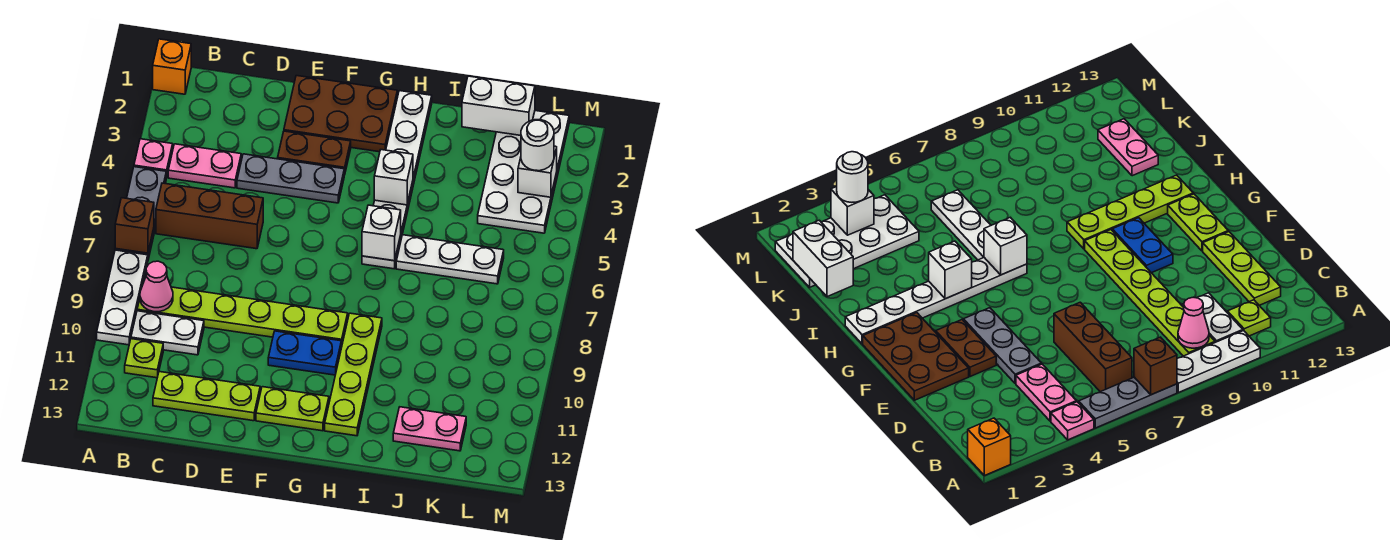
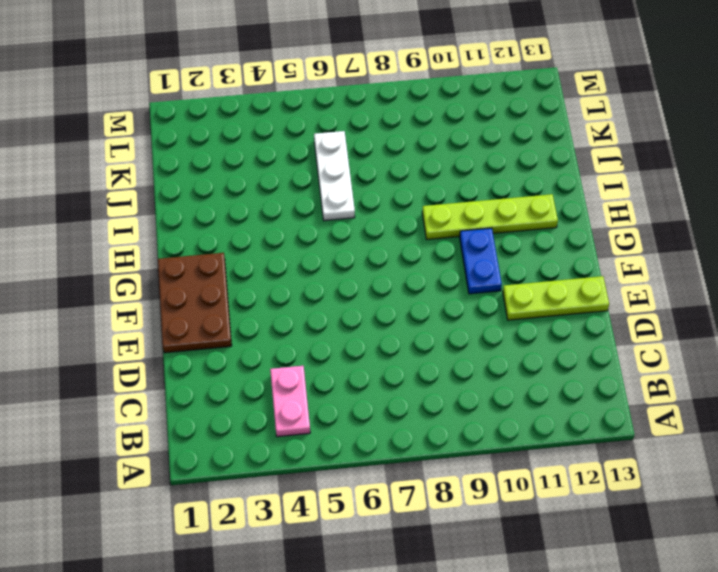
lime 1x3 plate [503,276,609,320] -> lime 1x3 plate turned to [153,372,260,421]
none -> orange 1x1 brick [153,39,191,94]
none -> pink 1x1 plate [134,139,173,178]
none -> grey 1x3 plate [115,167,166,259]

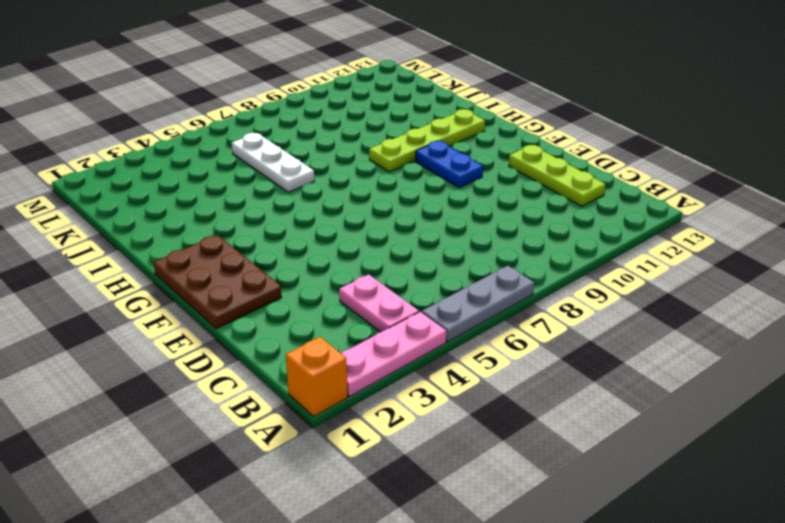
pink 1x3 plate [341,312,446,397] -> pink 1x1 plate [134,139,173,178]
none -> white 1x3 plate [97,250,148,345]
none -> brown 1x3 brick [156,183,263,249]
none -> lime 1x6 plate [137,287,348,347]

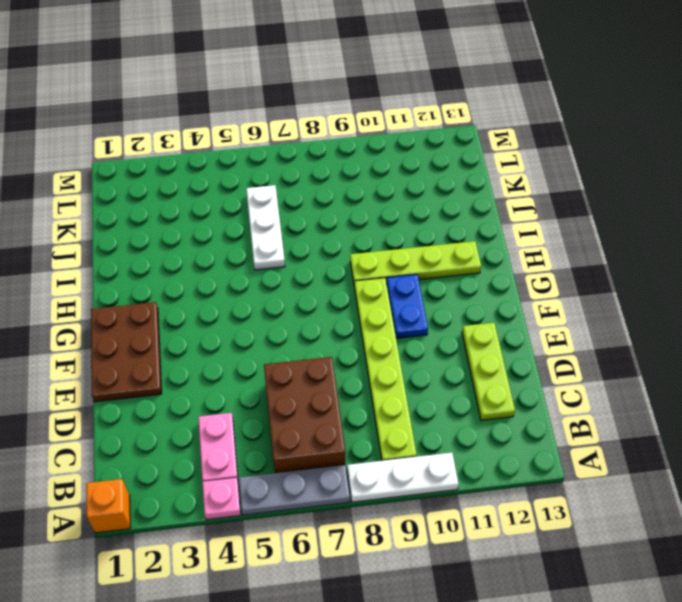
brown 2x3 brick [264,357,345,473] -> brown 1x3 brick [156,183,263,249]
none -> white 1x2 plate [131,311,204,355]
none -> lime 1x1 plate [125,339,163,378]
none -> grey 1x3 plate [237,154,344,203]

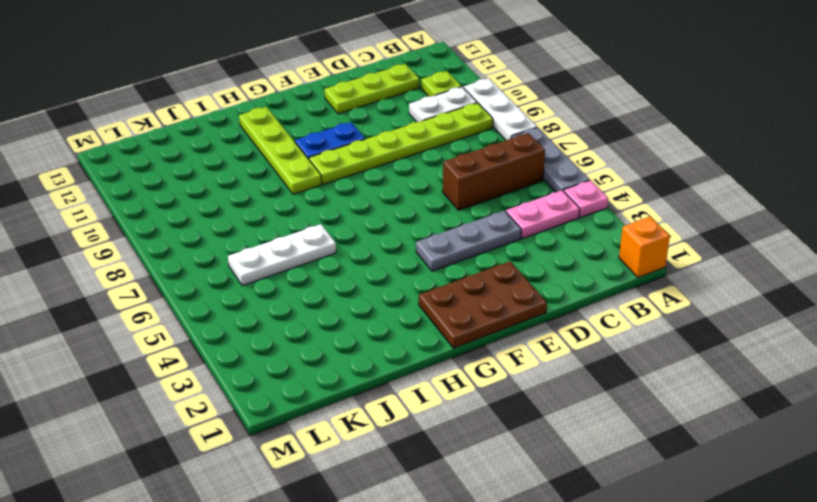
none -> brown 1x2 plate [278,131,351,175]
none -> lime 1x2 plate [256,387,329,431]
none -> white 1x6 plate [362,91,432,269]

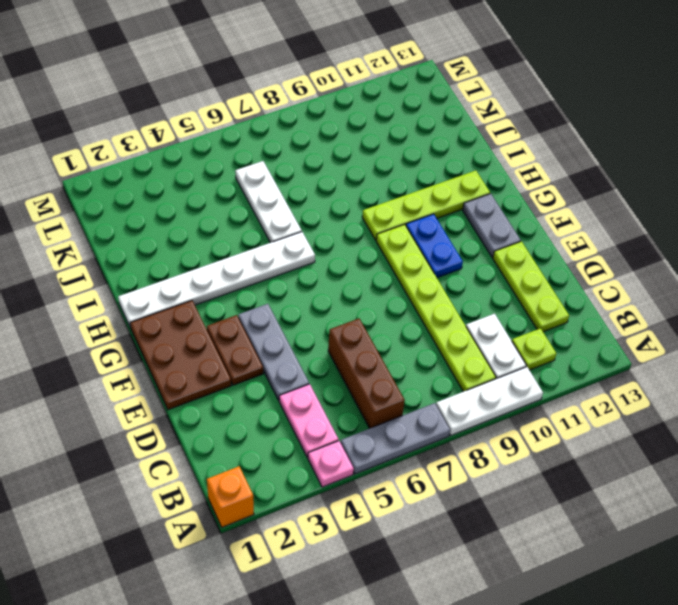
grey 1x2 plate [463,194,521,257] -> lime 1x2 plate [256,387,329,431]
none -> pink 1x2 plate [393,407,466,451]
none -> white 2x4 plate [478,111,569,233]
none -> brown 1x1 brick [115,198,154,253]

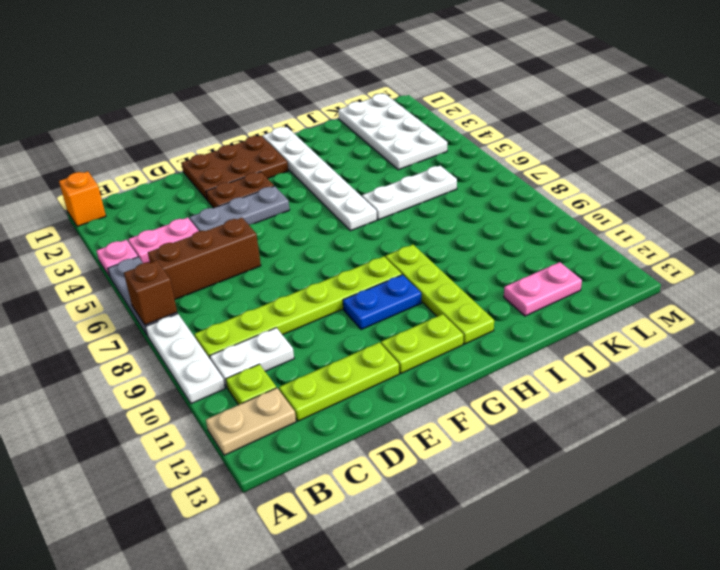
tan 1x2 plate [206,388,296,455] -> none
none -> pink 1x1 cone [140,261,173,312]
none -> white 1x1 brick [374,150,413,205]
none -> white 1x1 brick [362,205,401,261]

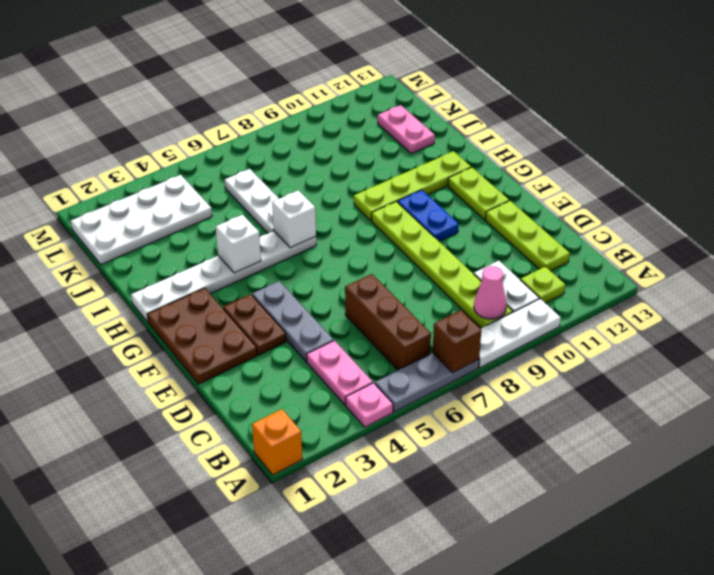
none -> white 1x2 brick [462,76,535,135]
none -> white 1x1 brick [518,146,557,197]
none -> white 1x1 round brick [521,120,554,171]

